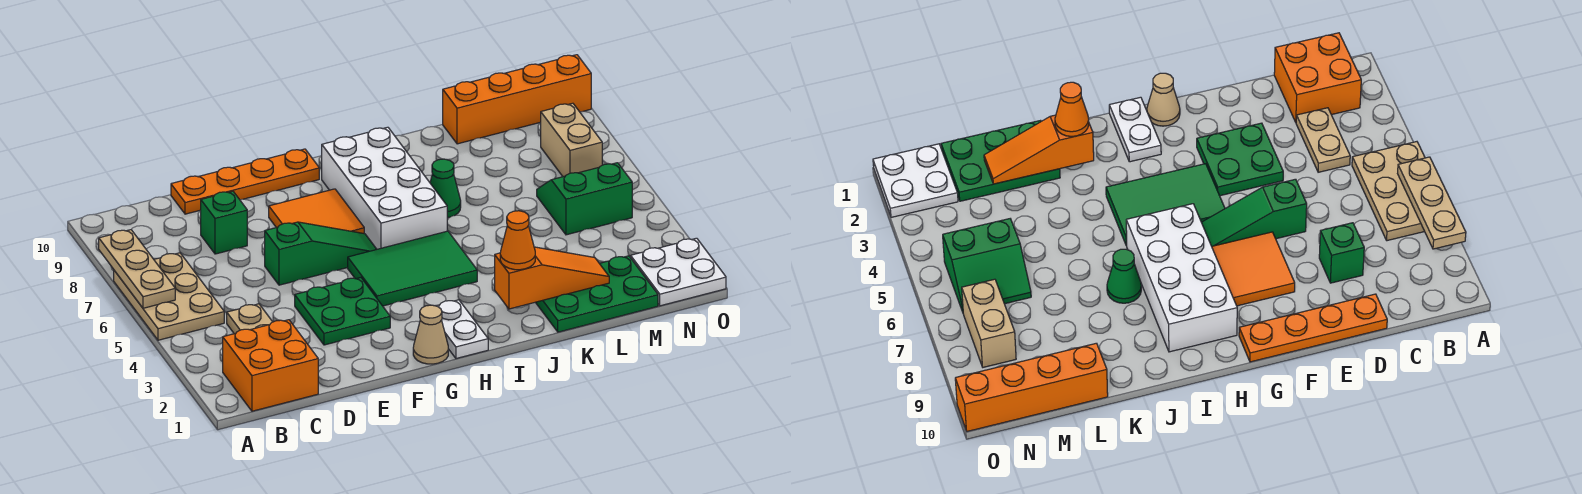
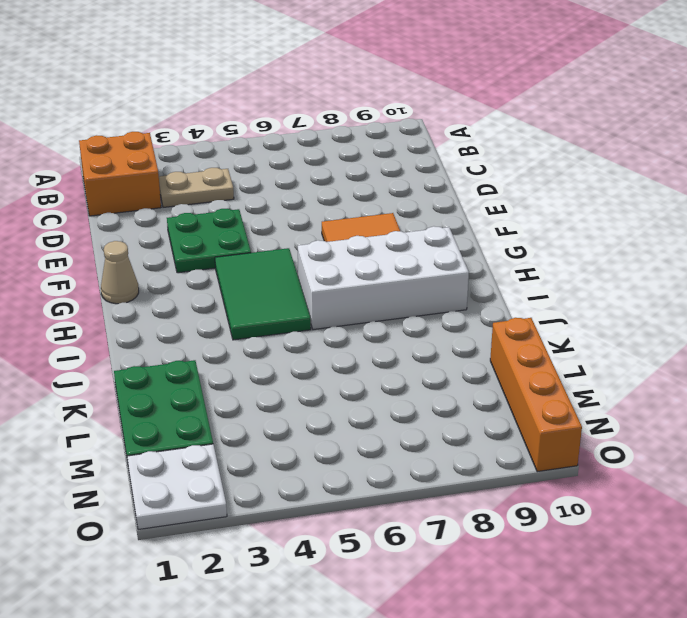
none -> tan 2x3 plate [114,253,224,340]
none -> green 1x1 brick [200,191,247,254]
none -> orange 1x4 plate [171,149,319,214]

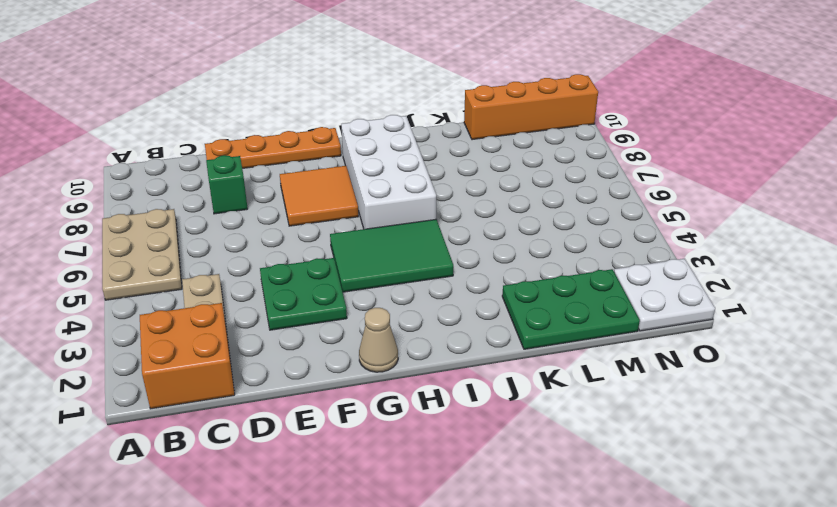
none -> green 1x3 slope [265,222,377,285]
none -> white 1x2 plate [436,300,488,359]
none -> green 1x1 cone [430,159,461,218]

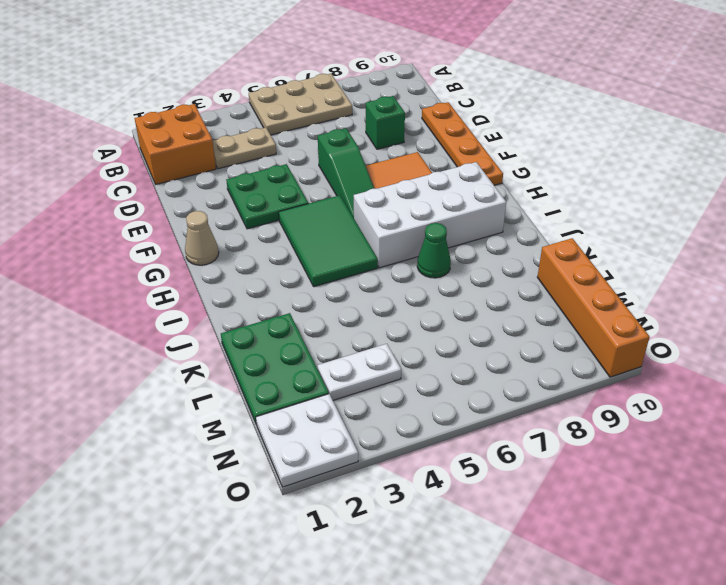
white 1x2 plate [317,344,401,400] -> white 1x2 plate moved to [436,300,488,359]
none -> green 2x2 slope [537,163,632,235]
none -> tan 1x2 brick [540,103,602,177]
none -> tan 1x3 plate [99,230,175,308]

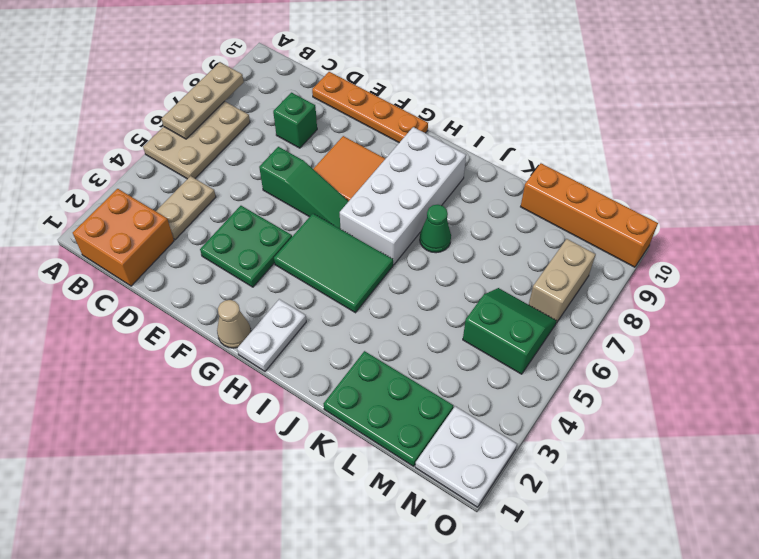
none -> orange 1x3 slope [495,247,609,309]
none -> orange 1x1 cone [500,211,535,270]

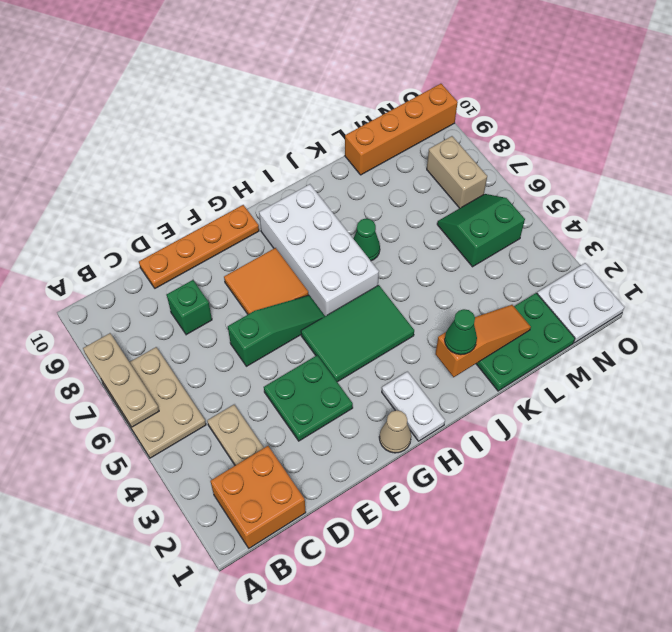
green 1x1 cone [445,309,477,355] -> orange 1x1 cone [500,211,535,270]

